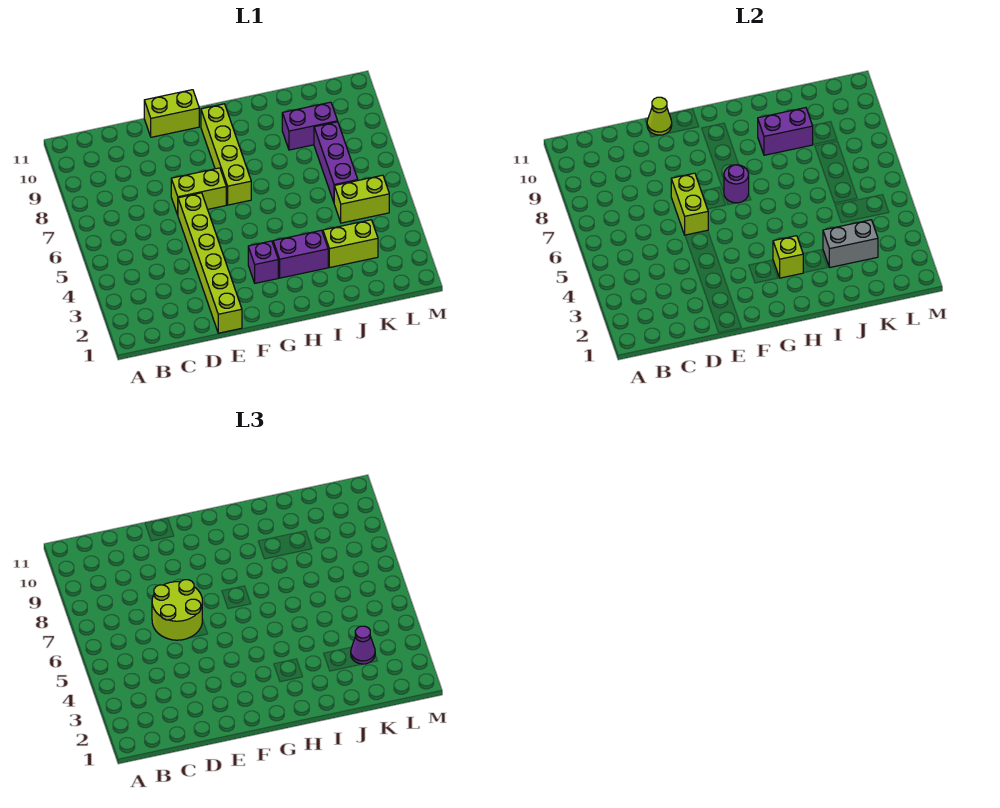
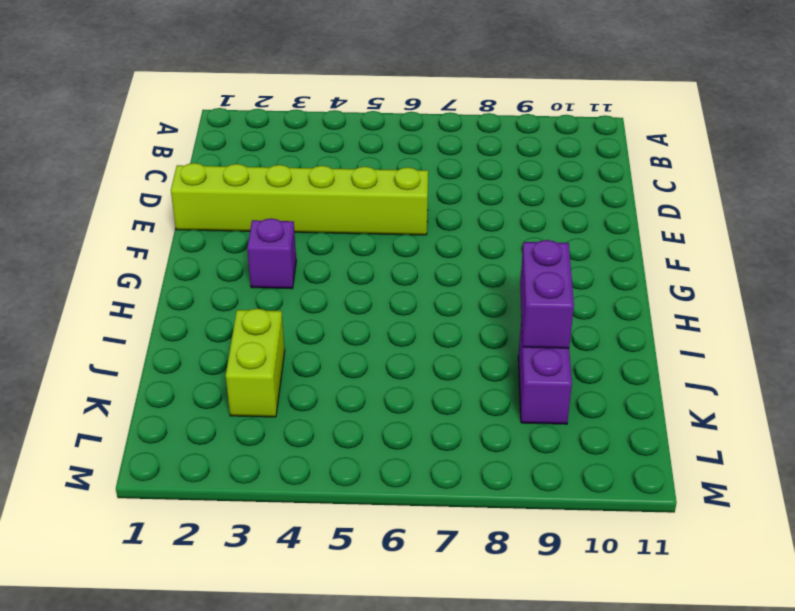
none -> lime 1x2 brick [171,168,226,215]
none -> lime 1x2 brick [144,90,199,137]
none -> lime 1x4 brick [201,104,251,205]

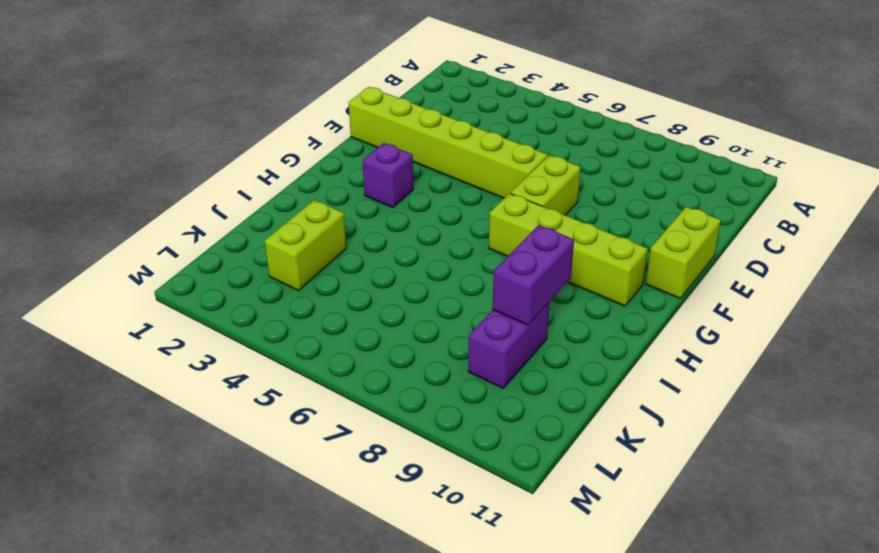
none -> purple 1x2 brick [273,230,328,278]
none -> lime 1x2 brick [334,175,389,223]
none -> purple 1x3 brick [314,122,358,202]

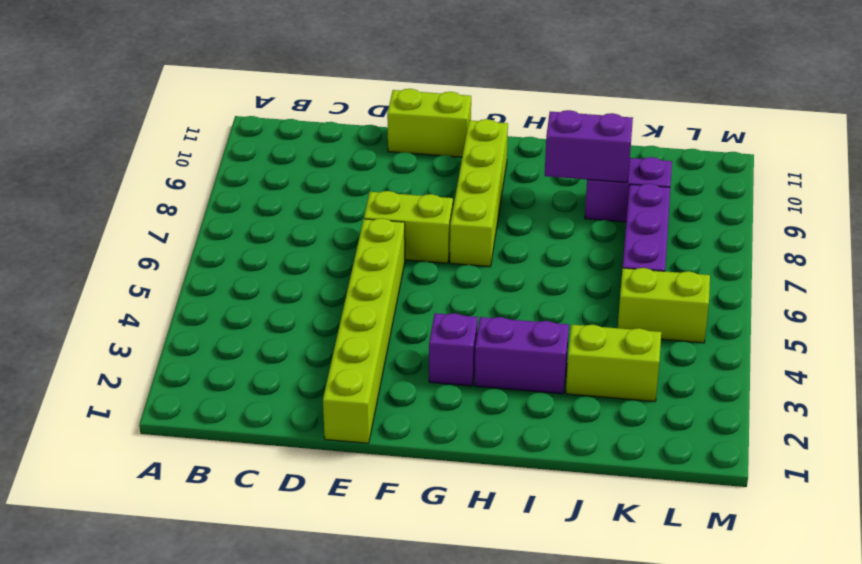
none -> lime 1x2 brick [671,173,708,235]
none -> lime 1x1 cone [647,97,672,135]
none -> purple 1x1 round brick [724,165,749,203]

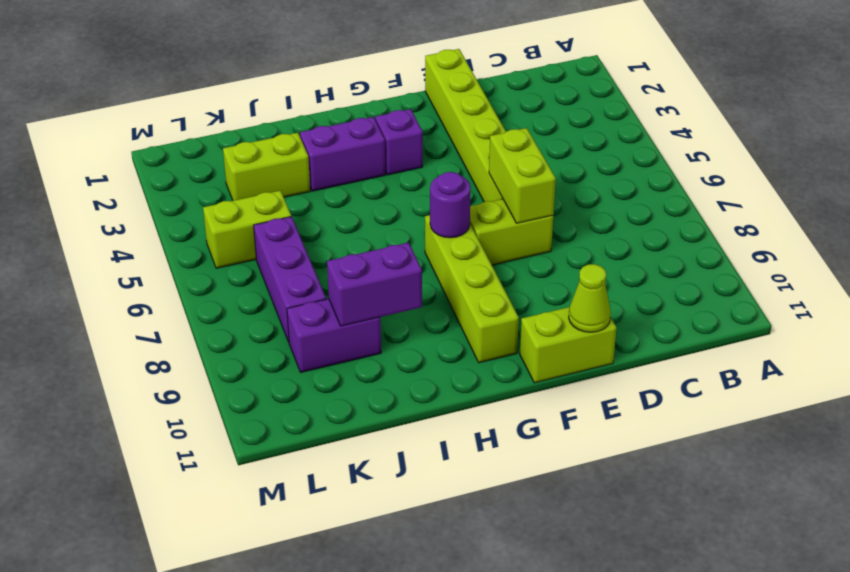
none -> lime 1x1 brick [773,236,803,278]
none -> grey 1x2 brick [823,220,878,267]
none -> lime 2x2 round brick [152,580,202,640]

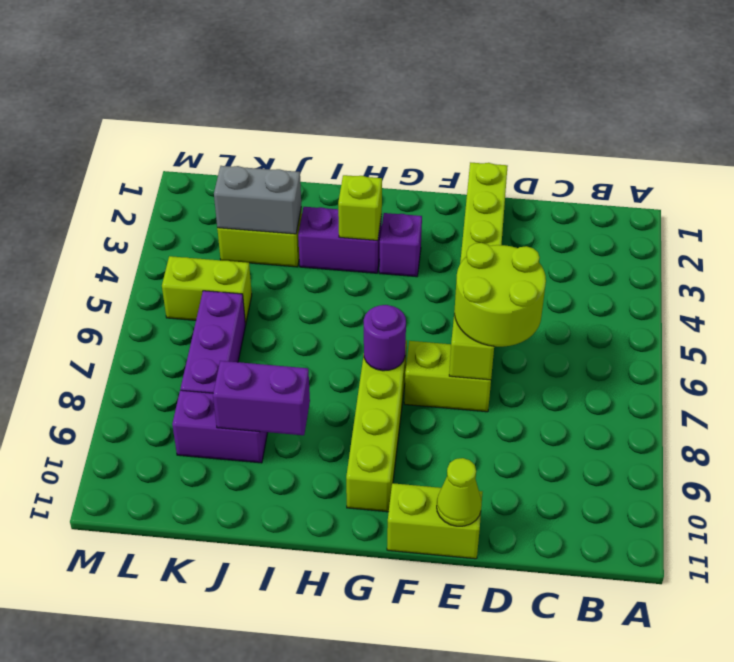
none -> purple 1x1 cone [351,626,375,664]

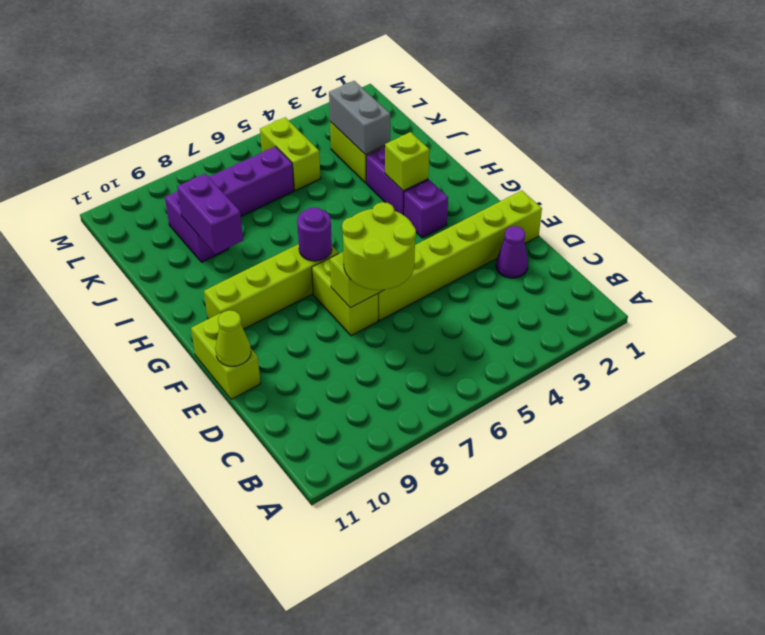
purple 1x1 cone [496,226,528,278] -> purple 1x1 cone moved to [351,626,375,664]

